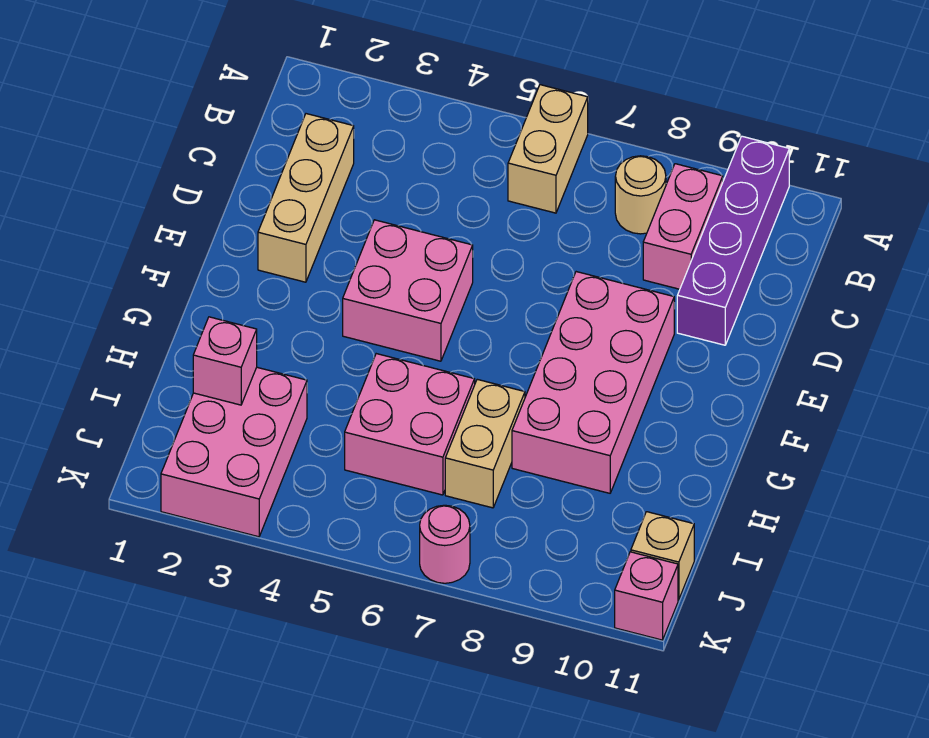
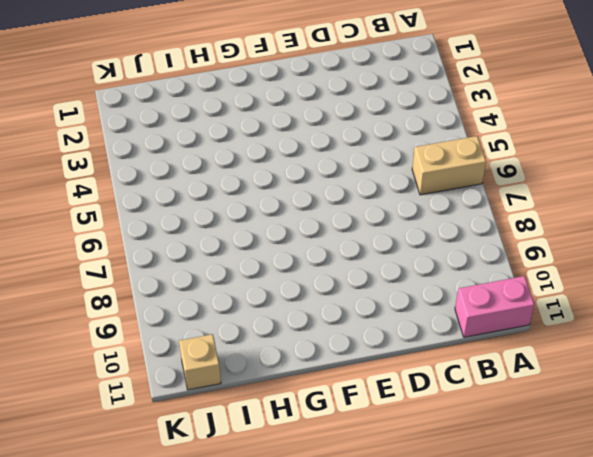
pink 1x2 brick [455,276,534,337] -> pink 1x2 brick moved to [643,164,723,289]
none -> purple 1x4 brick [677,136,789,345]
none -> tan 1x1 round brick [615,156,666,234]
none -> tan 1x3 brick [258,114,354,282]

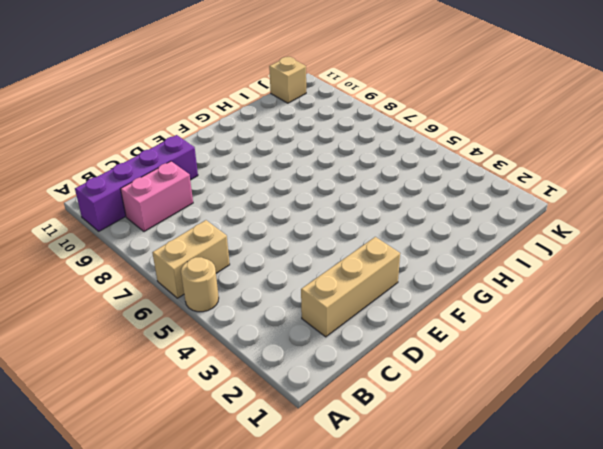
tan 1x1 round brick [181,257,219,312] -> tan 1x1 round brick moved to [615,156,666,234]
none -> pink 2x2 brick [343,220,473,361]
none -> pink 2x4 brick [512,272,674,493]
none -> pink 2x2 brick [345,354,475,495]

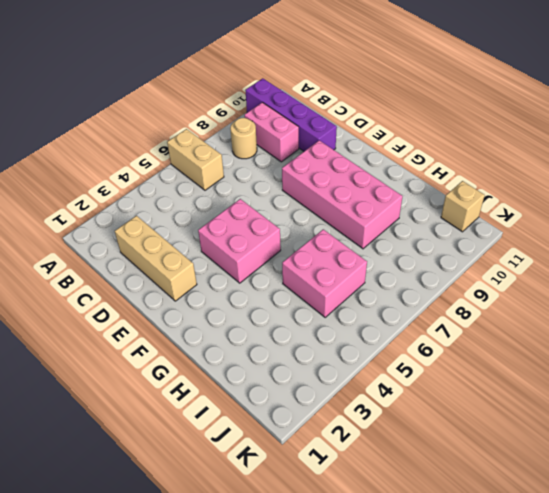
none -> tan 1x2 brick [445,379,525,508]
none -> pink 2x3 brick [161,367,307,537]
none -> pink 1x1 round brick [420,505,470,583]

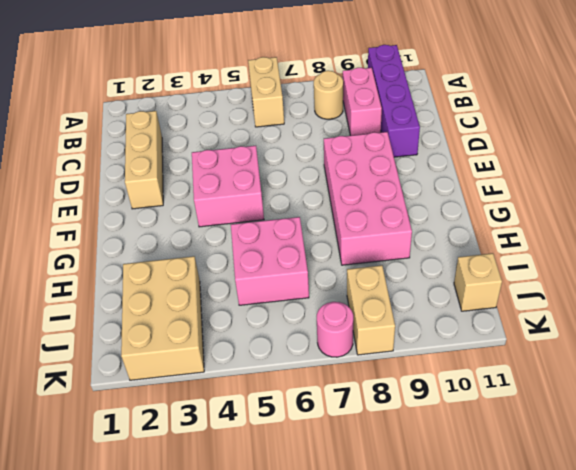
tan 2x3 brick [121,256,204,380] -> pink 2x3 brick [161,367,307,537]
tan 1x2 brick [347,265,395,355] -> tan 1x2 brick moved to [445,379,525,508]
none -> pink 1x1 brick [615,552,678,640]
none -> pink 1x1 brick [193,317,257,405]

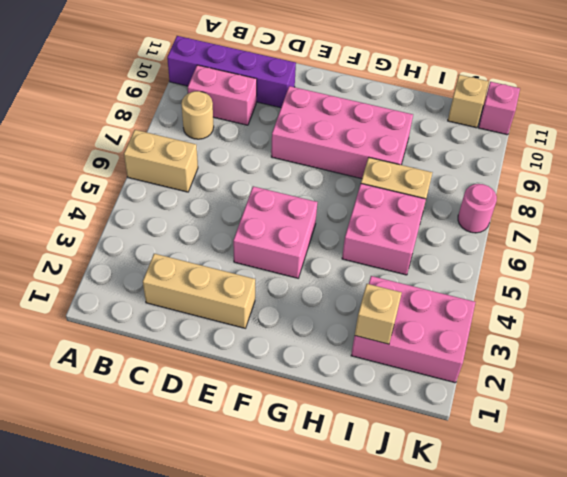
tan 1x1 brick [355,284,402,344] -> pink 1x1 brick [193,317,257,405]

